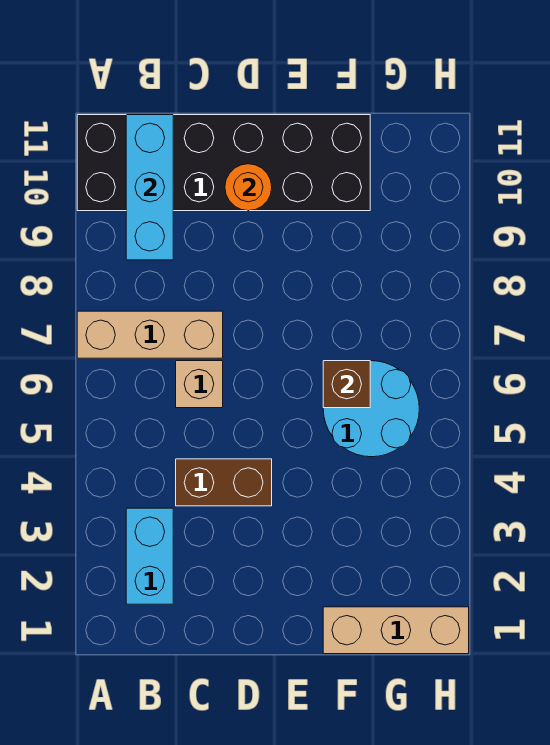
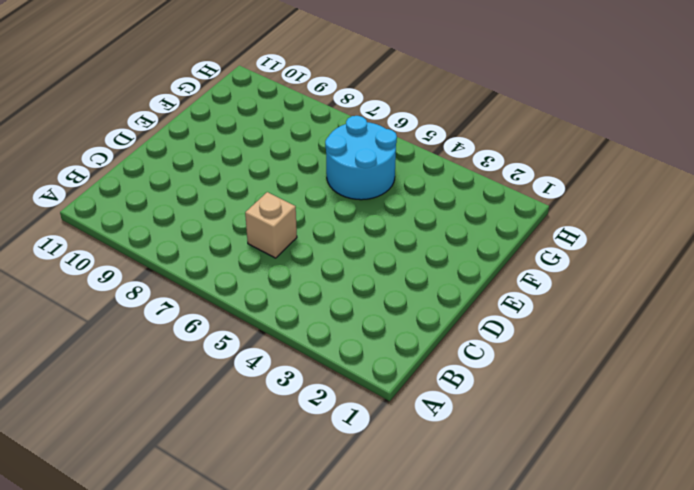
none -> tan 1x3 brick [77,311,223,358]
none -> black 2x6 brick [77,115,370,211]

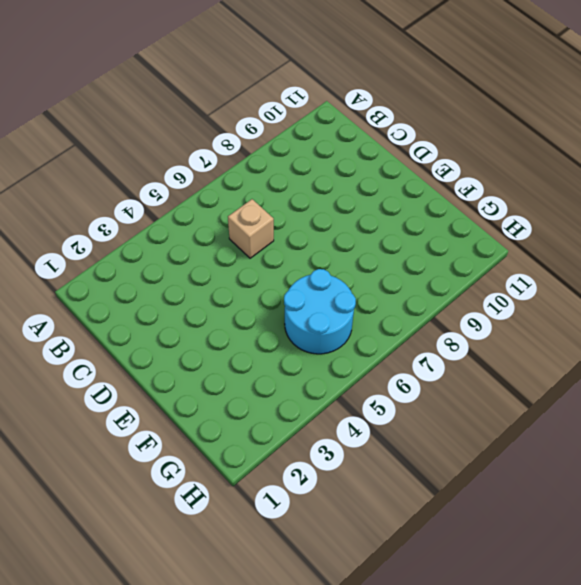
none -> tan 1x3 brick [77,311,223,358]
none -> black 2x6 brick [77,115,370,211]

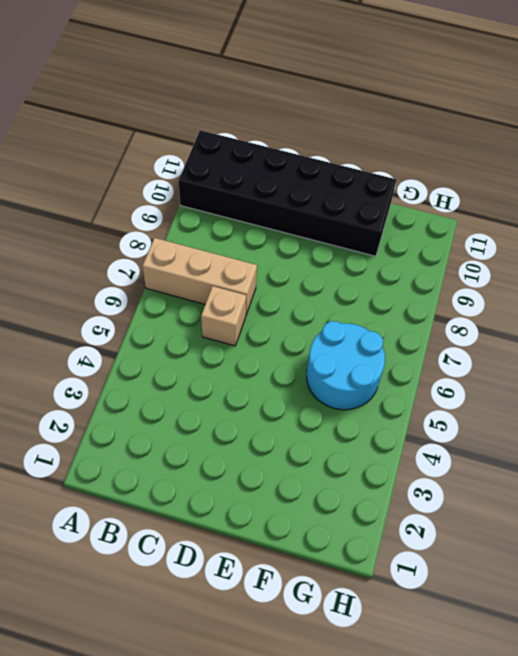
none -> cyan 1x2 brick [126,508,173,604]
none -> brown 1x2 brick [176,459,272,506]

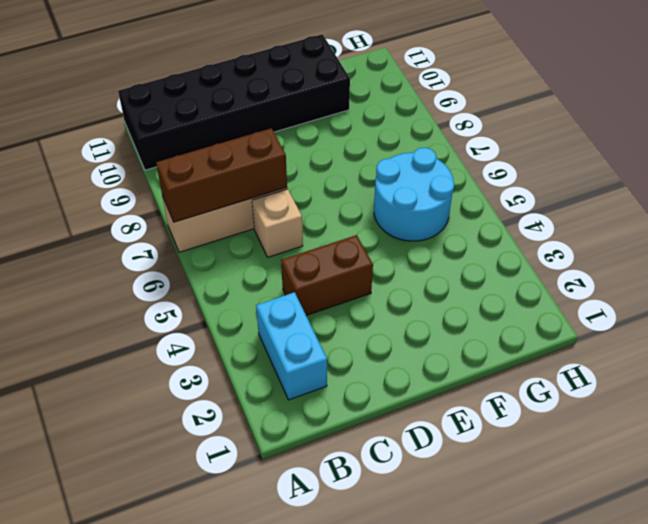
brown 1x3 brick [156,128,287,222] -> none
none -> tan 1x3 brick [323,607,469,654]
none -> cyan 1x3 brick [126,115,173,260]

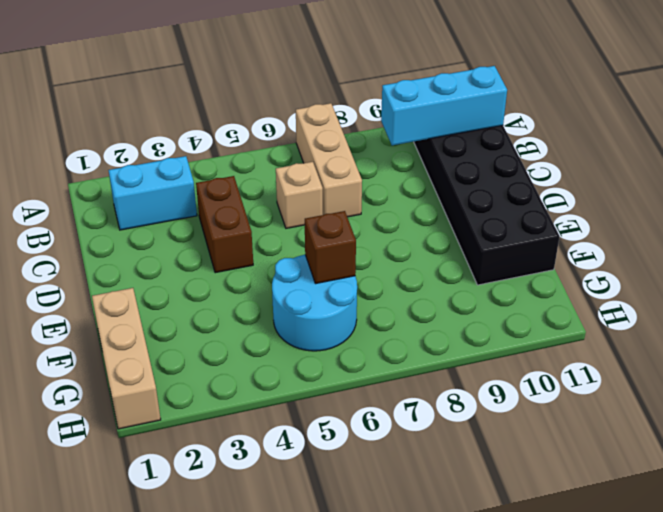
none -> orange 1x1 round brick [225,164,272,211]

